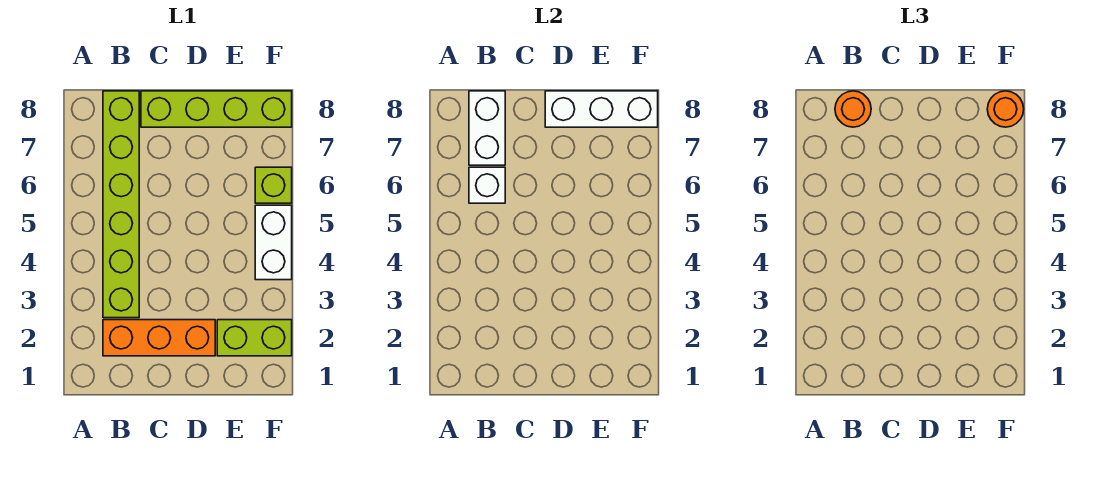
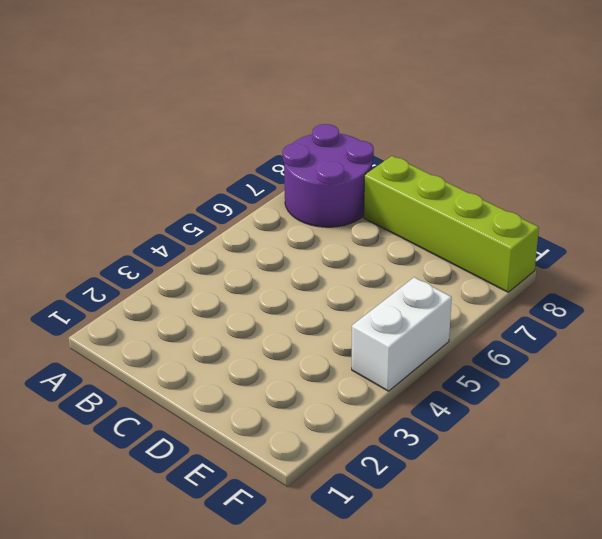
purple 2x2 round brick [283,124,374,227] -> lime 1x6 brick [103,91,139,318]
none -> orange 1x3 brick [103,320,215,356]
none -> lime 1x2 brick [217,320,292,356]

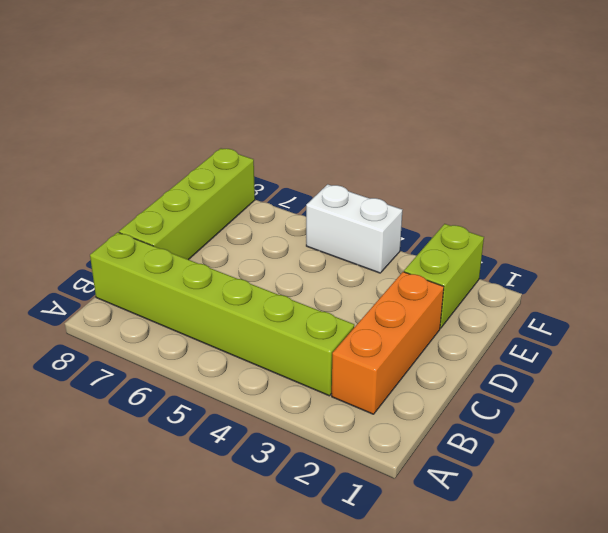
none -> lime 1x1 brick [255,167,292,203]
none -> white 1x1 brick [469,167,505,203]

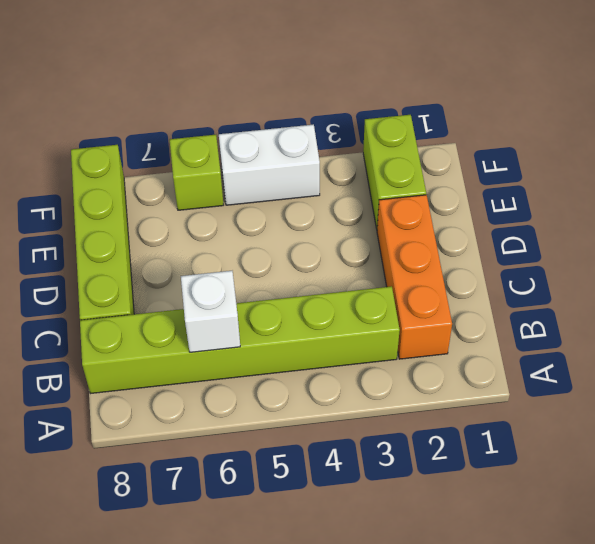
none -> white 1x2 brick [469,91,505,165]
none -> white 1x3 brick [545,91,658,127]

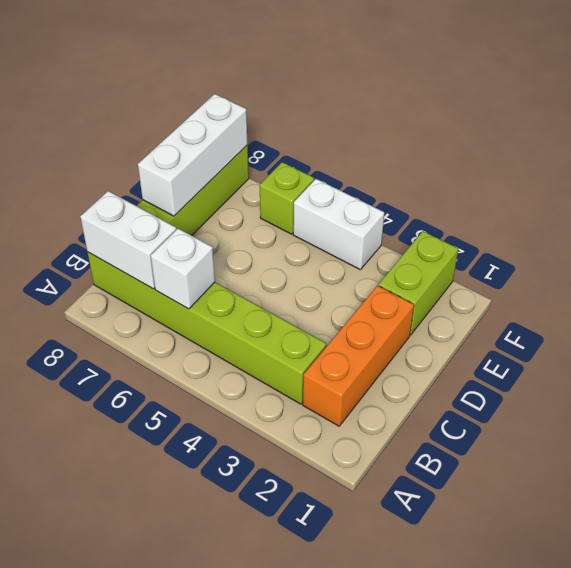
none -> orange 1x1 round brick [835,91,871,127]
none -> orange 1x1 round brick [987,91,1024,127]

